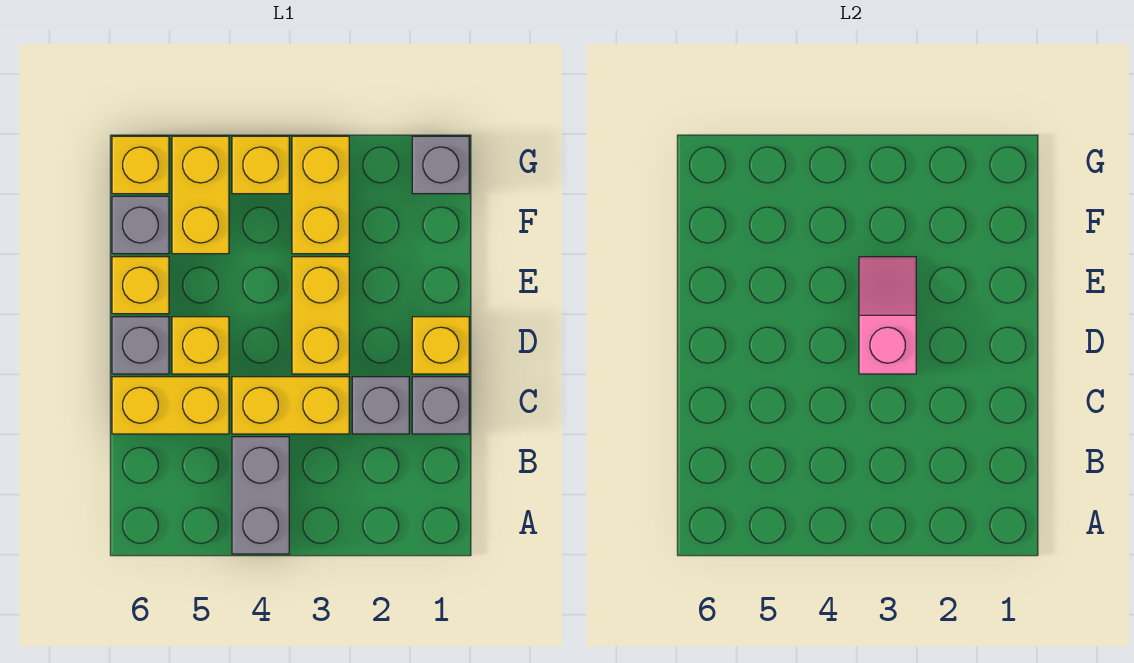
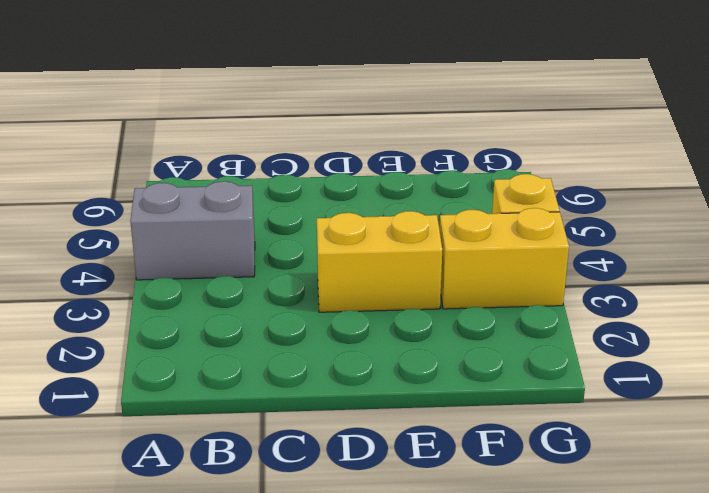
none -> grey 1x1 brick [412,377,469,434]
none -> grey 1x1 brick [352,377,409,434]
none -> yellow 1x2 brick [232,377,349,434]

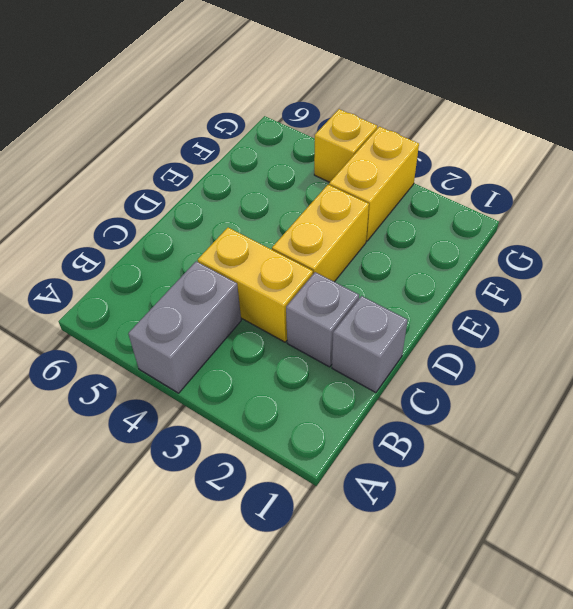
none -> yellow 1x2 brick [112,377,229,434]
none -> yellow 1x1 brick [412,317,469,374]
none -> yellow 1x1 brick [172,317,229,374]

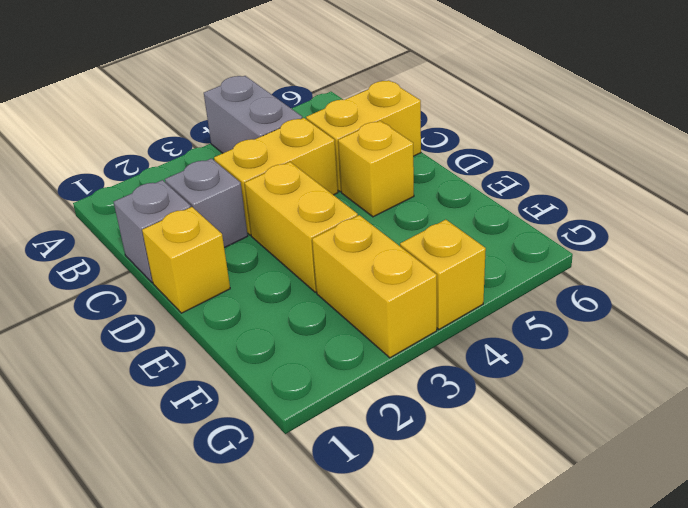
none -> grey 1x1 brick [112,317,169,374]
none -> yellow 1x1 brick [112,257,169,314]
none -> yellow 1x2 brick [172,136,229,254]

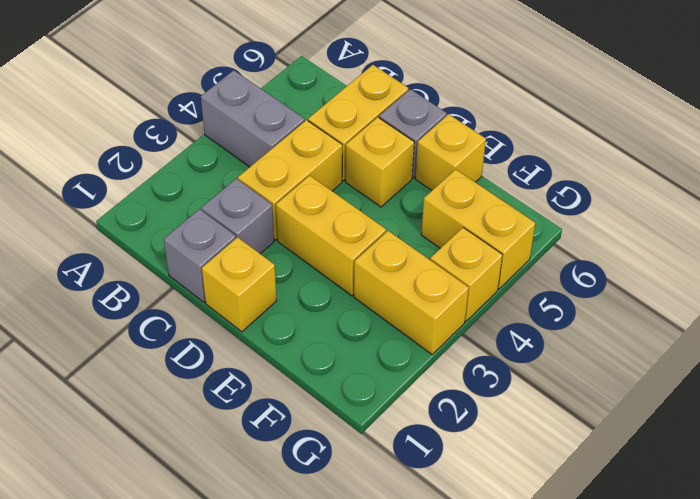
none -> grey 1x1 brick [112,196,169,254]
none -> grey 1x1 brick [412,136,469,194]
none -> yellow 1x1 brick [112,136,169,194]

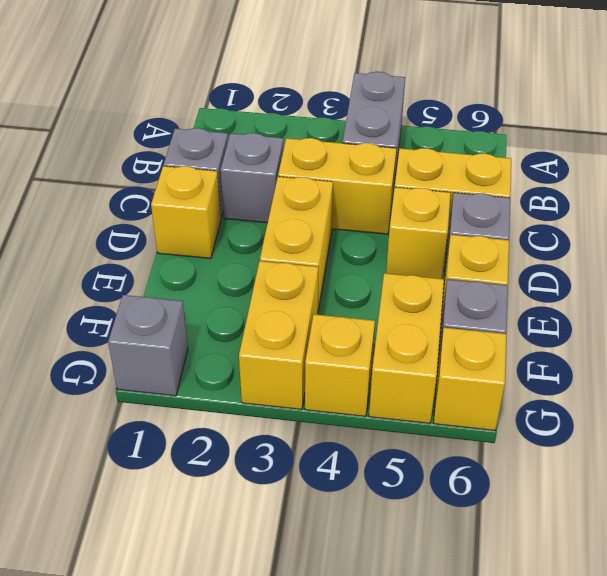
none -> pink 1x2 slope [859,257,916,374]

